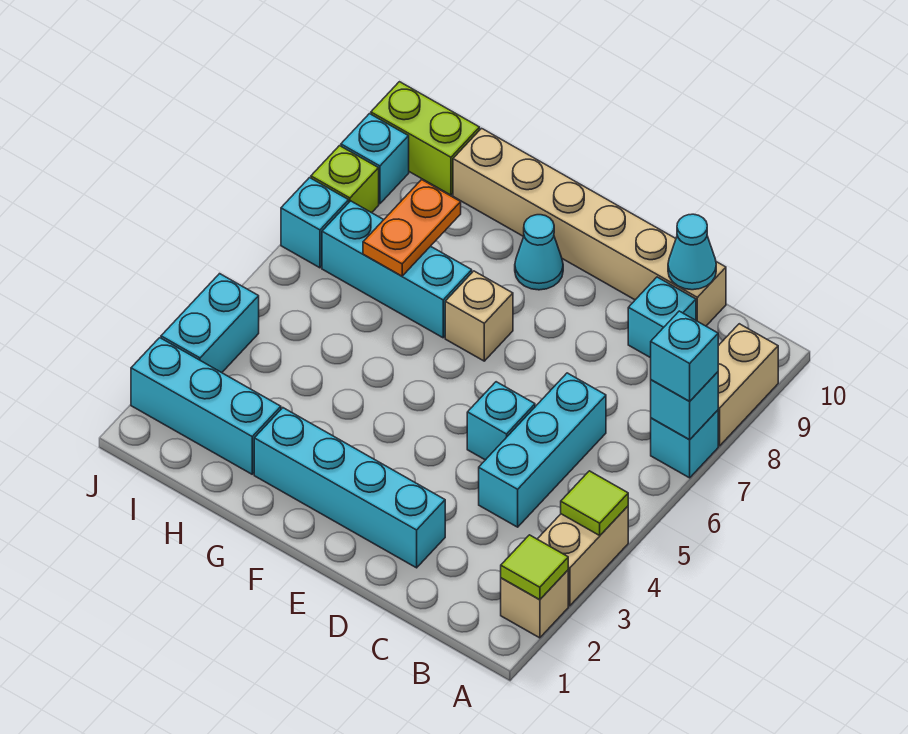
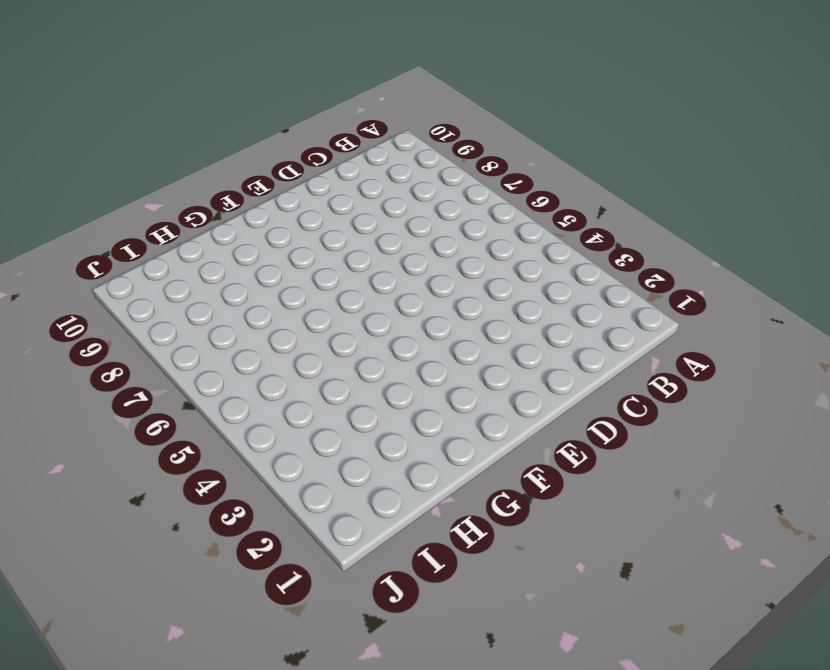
none -> tan 1x1 brick [501,570,568,638]
none -> tan 1x2 brick [538,506,628,606]
none -> cyan 1x1 brick [651,410,718,478]

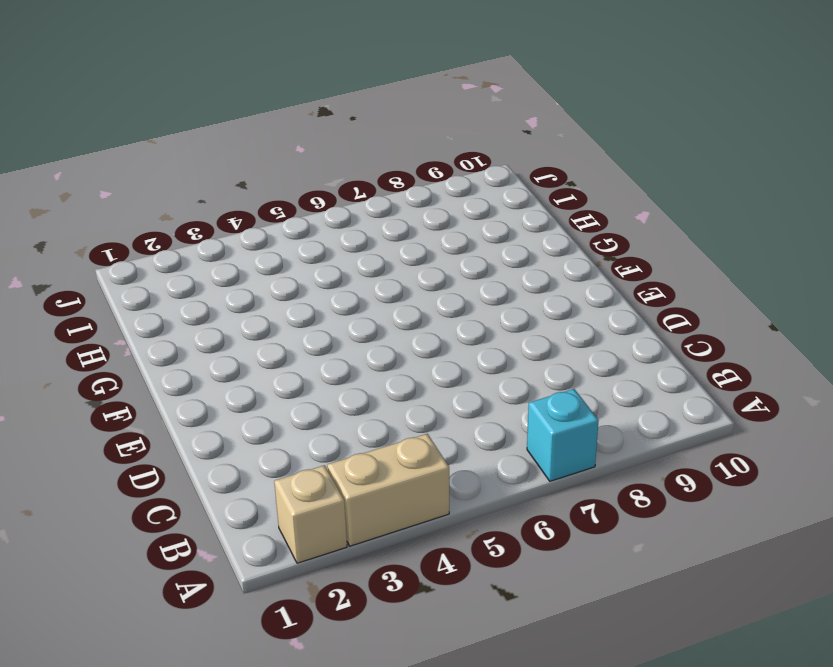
none -> tan 1x2 brick [718,324,778,446]
none -> cyan 1x3 brick [479,373,606,527]
none -> cyan 1x1 brick [628,277,696,358]

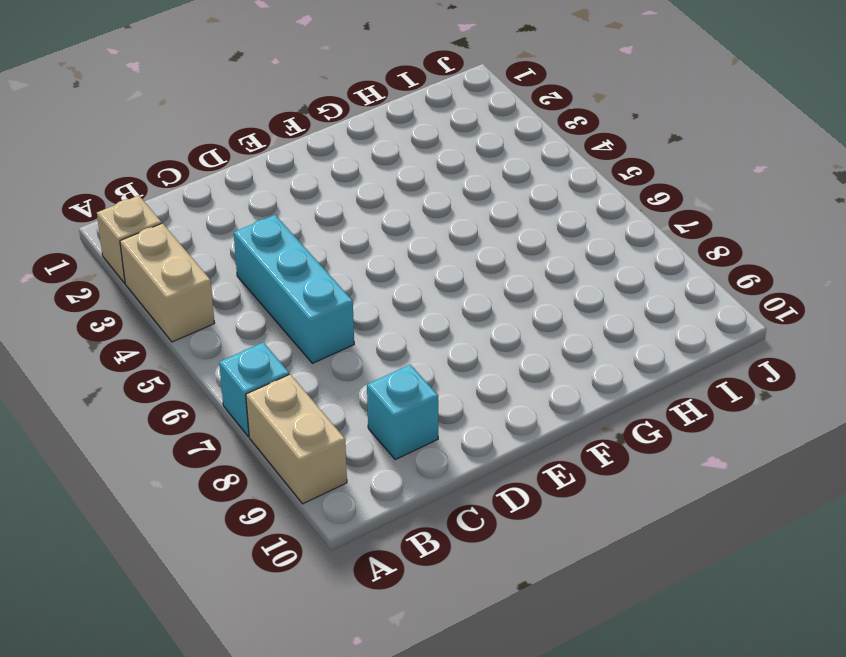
none -> tan 1x6 brick [453,128,726,326]
none -> cyan 1x4 brick [254,408,445,568]
none -> cyan 1x1 brick [467,382,535,460]

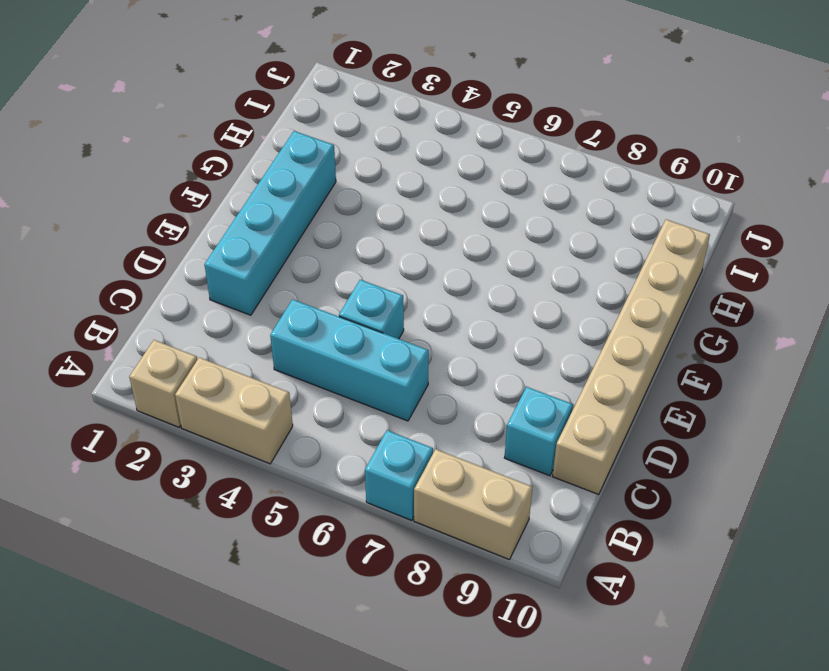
none -> tan 1x1 brick [445,271,513,361]
none -> cyan 1x1 cone [515,215,563,290]
none -> cyan 1x3 brick [322,201,472,338]

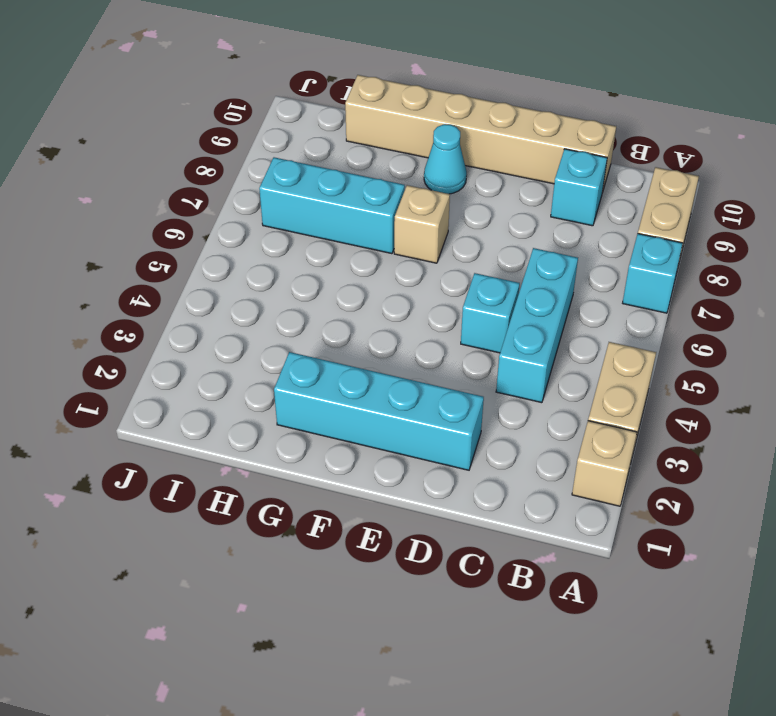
none -> cyan 1x3 brick [131,338,281,474]
none -> lime 1x2 brick [371,82,480,195]
none -> cyan 1x2 brick [161,274,259,373]

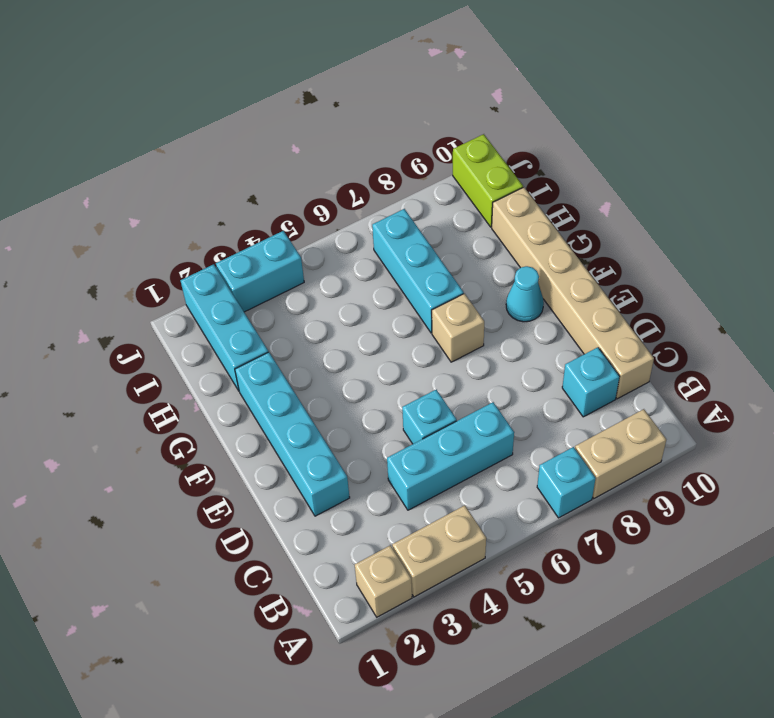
none -> cyan 1x1 brick [281,178,349,268]
none -> lime 1x1 brick [311,146,379,213]
none -> cyan 1x1 brick [341,114,409,204]

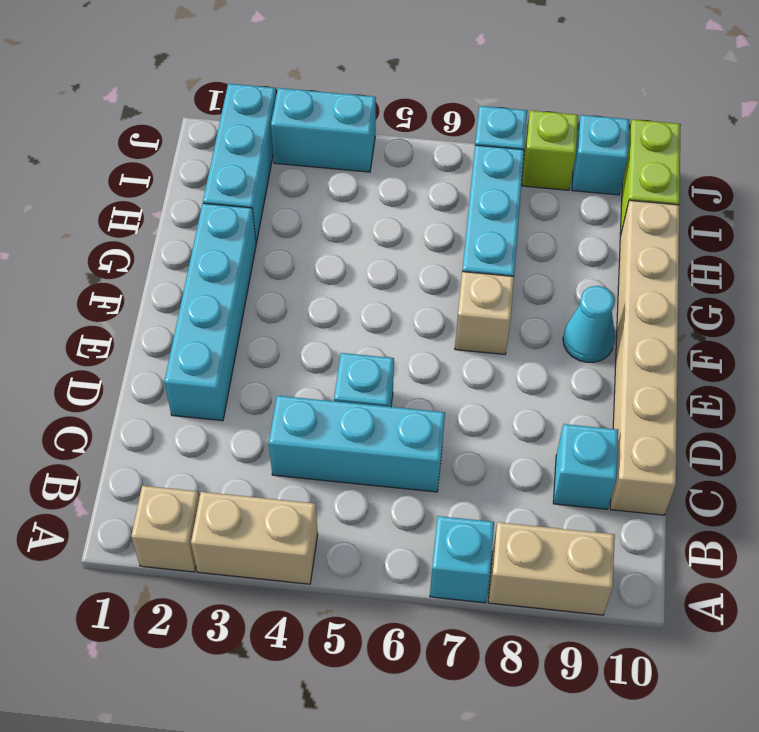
none -> lime 1x1 tile [501,535,568,600]
none -> lime 1x1 tile [561,471,628,535]
none -> cyan 1x1 brick [651,372,718,440]

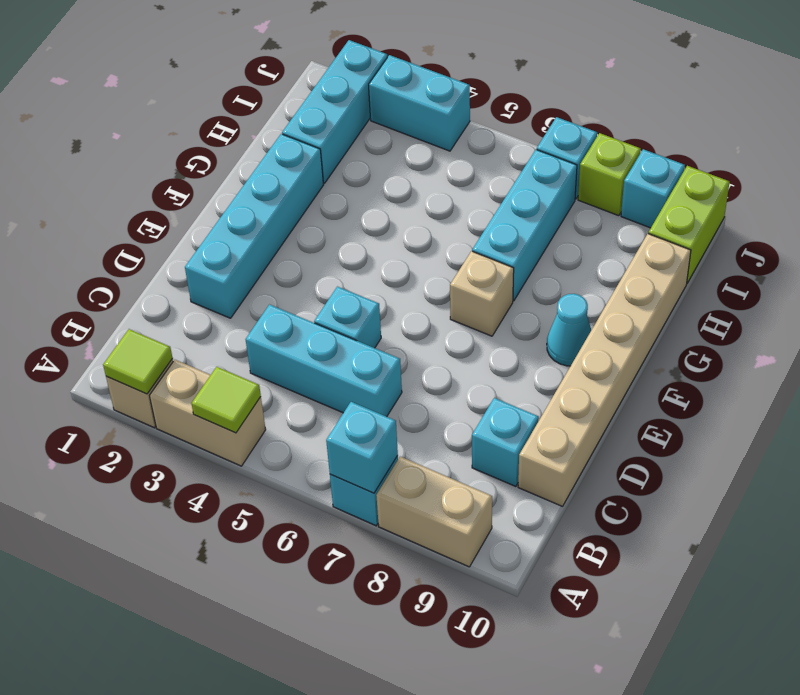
none -> cyan 1x1 cone [668,214,716,290]
none -> orange 1x2 plate [363,180,461,276]
none -> cyan 1x1 brick [651,311,718,401]

